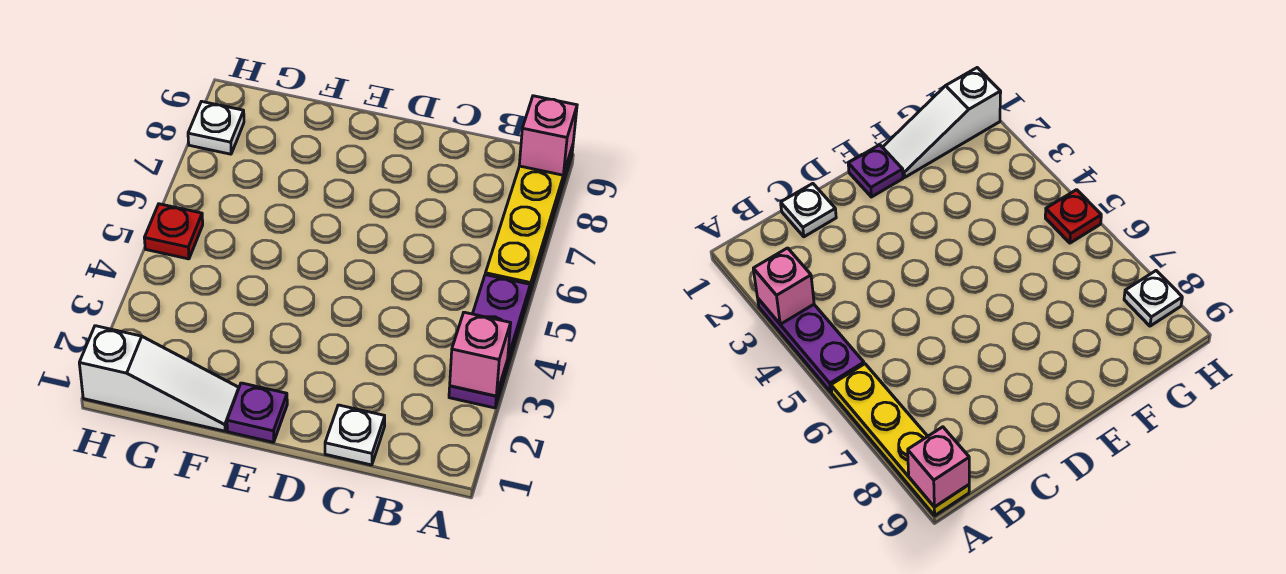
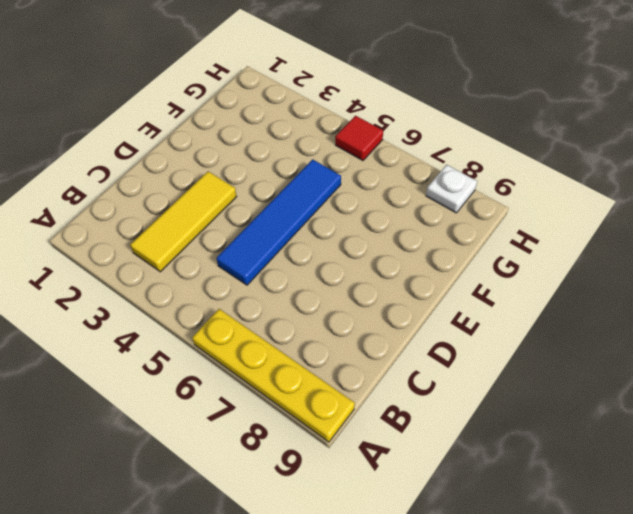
yellow 1x3 tile [130,171,237,272] -> none
blue 1x4 tile [217,159,341,285] -> none
red 1x1 tile [335,116,383,161] -> red 1x1 plate [144,204,203,259]
none -> purple 1x3 plate [449,275,530,408]
none -> white 1x1 plate [325,405,385,465]

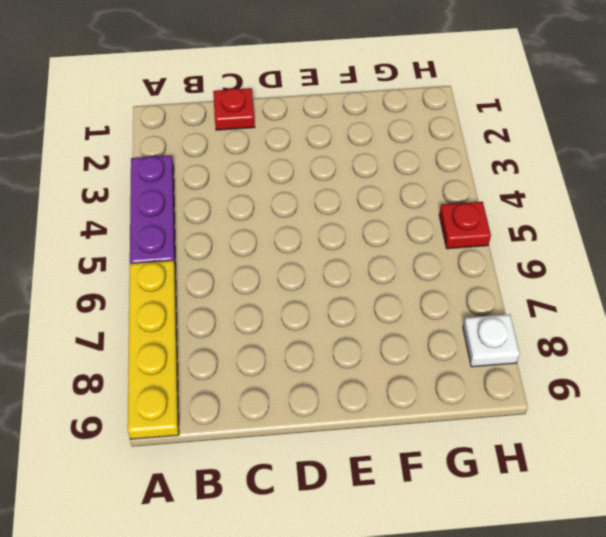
red 1x1 plate [213,88,255,130] -> white 1x1 plate [325,405,385,465]
none -> purple 1x1 plate [227,383,287,442]
none -> white 1x3 slope [79,326,239,431]

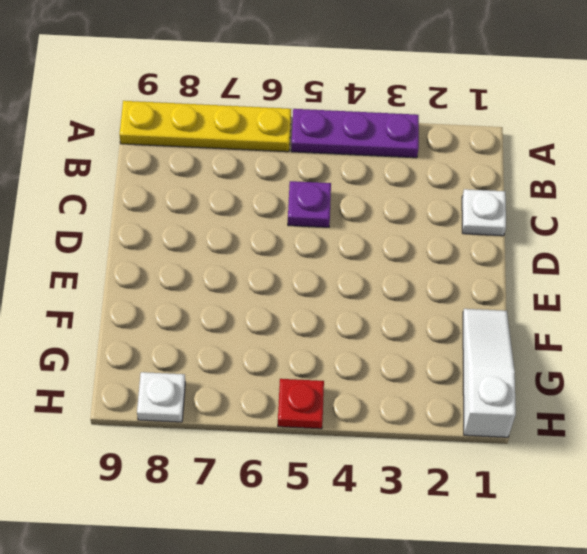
purple 1x1 plate [288,181,331,227] -> purple 1x1 plate moved to [227,383,287,442]
none -> pink 1x1 brick [450,312,511,396]
none -> pink 1x1 brick [519,96,577,175]

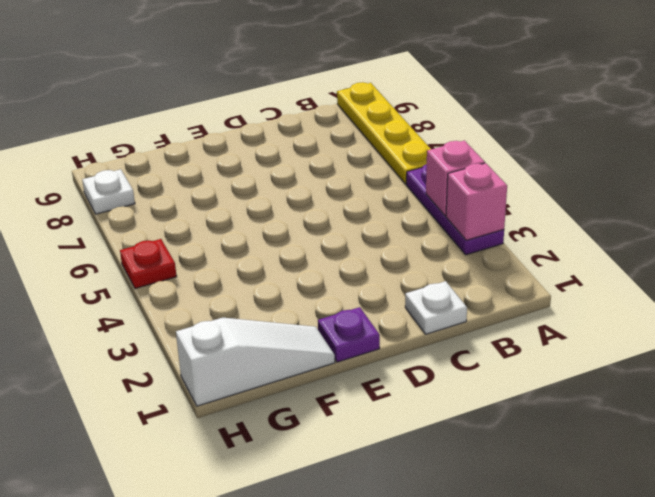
pink 1x1 brick [426,141,485,216] -> pink 1x1 brick moved to [519,96,577,175]

